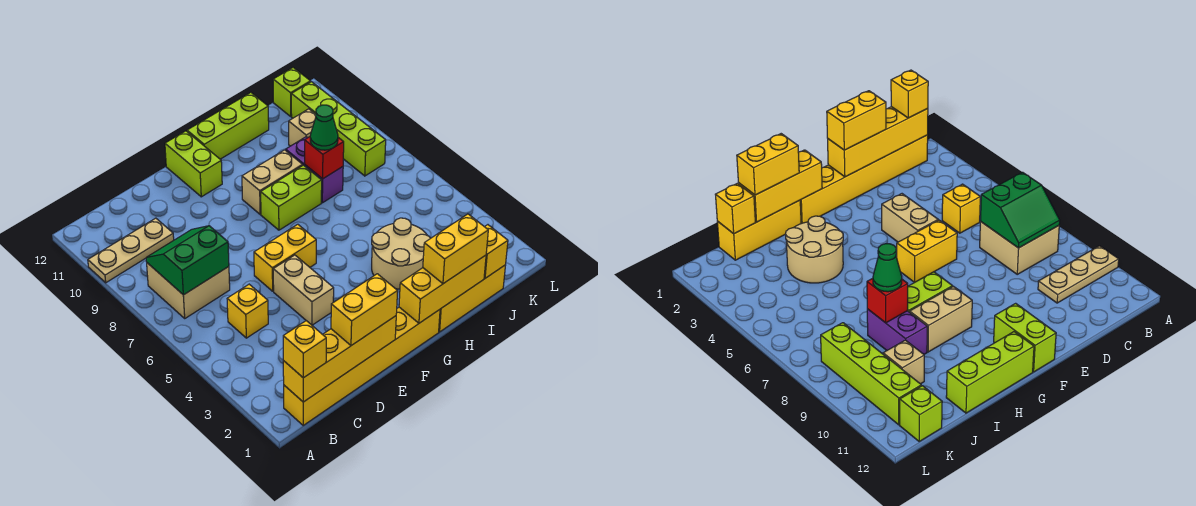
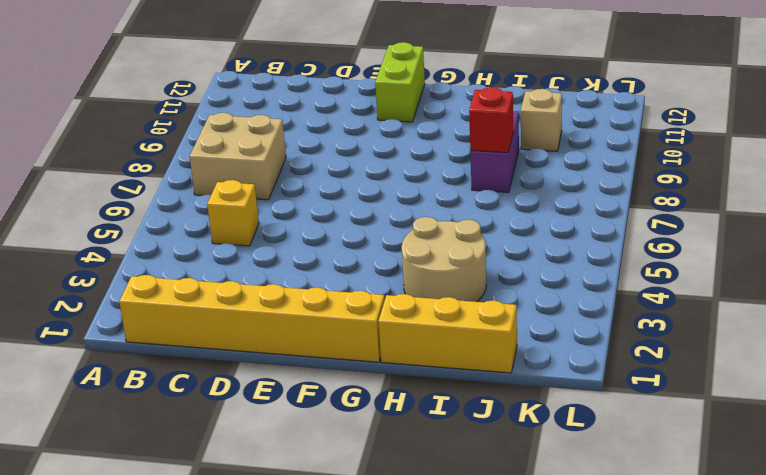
none -> tan 1x3 plate [88,218,174,283]
none -> tan 1x2 brick [273,255,334,325]
none -> yellow 1x2 brick [254,224,316,291]

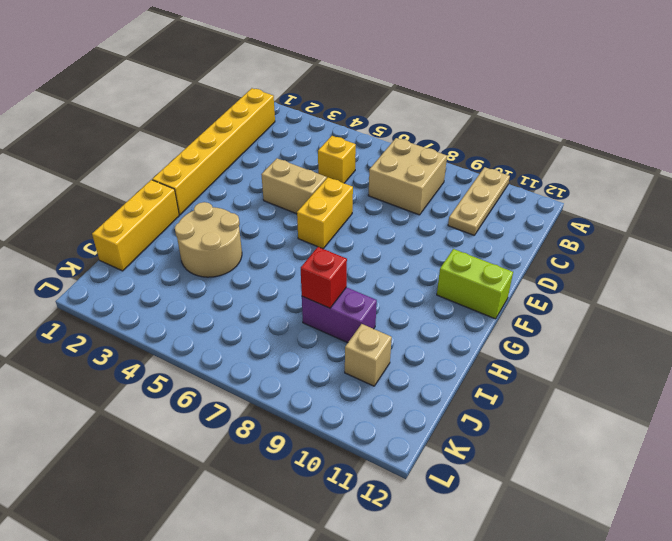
none -> lime 1x2 brick [261,165,322,230]
none -> tan 1x2 brick [242,150,303,214]
none -> lime 1x3 brick [187,93,269,159]

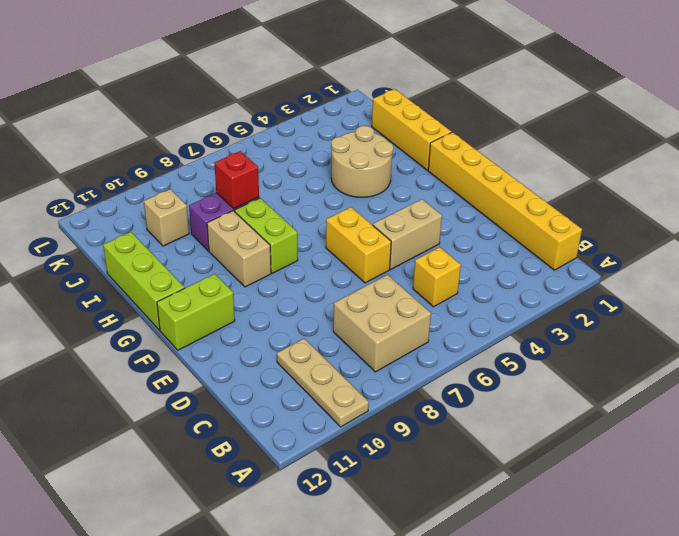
none -> lime 1x4 brick [291,82,386,176]
none -> lime 1x1 brick [273,68,311,116]
none -> yellow 1x4 brick [283,316,396,402]

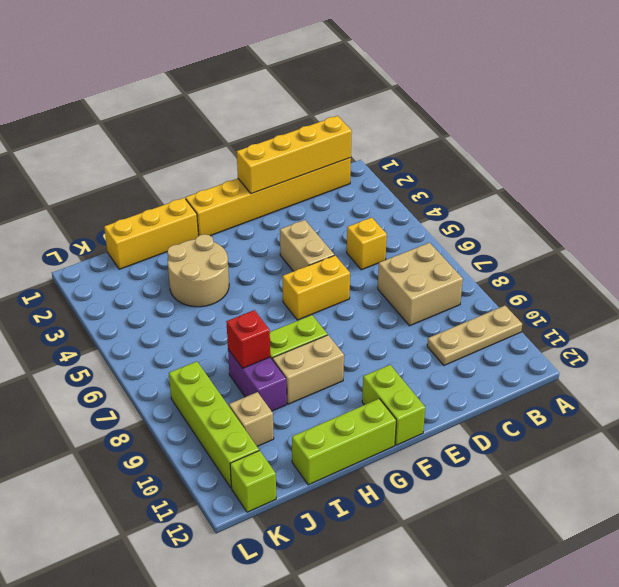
none -> green 2x2 slope [146,226,229,295]
none -> yellow 1x3 brick [399,255,486,323]
none -> yellow 1x1 brick [484,225,508,278]

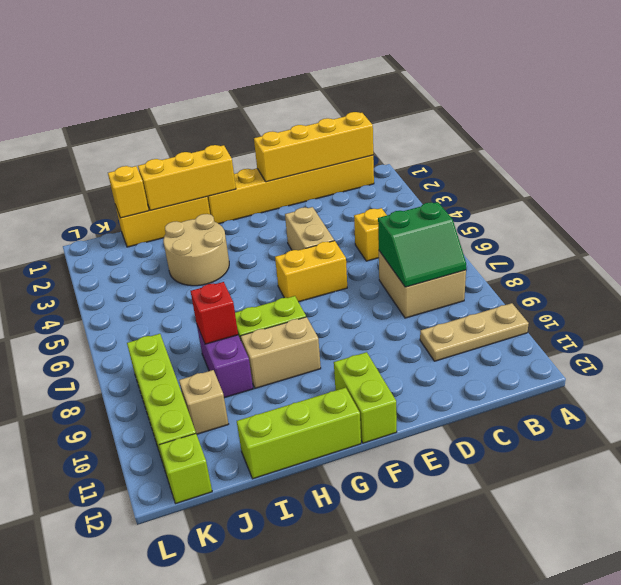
none -> yellow 1x1 brick [283,321,326,378]
none -> yellow 1x2 brick [331,274,398,346]
none -> yellow 1x2 brick [423,214,488,284]

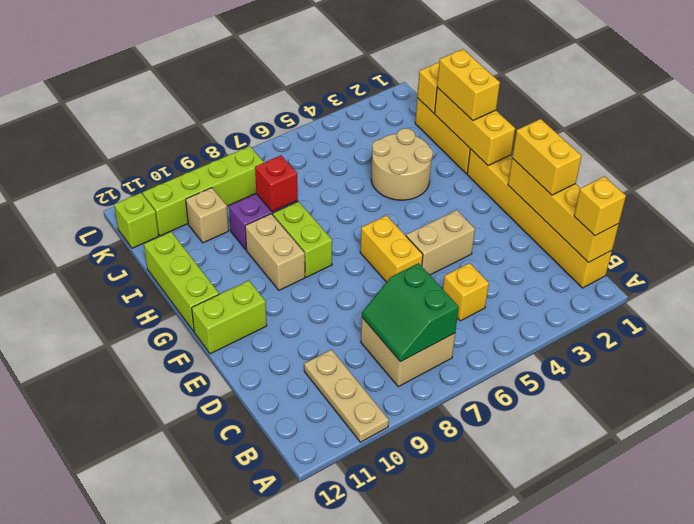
none -> green 1x1 cone [310,105,338,150]

